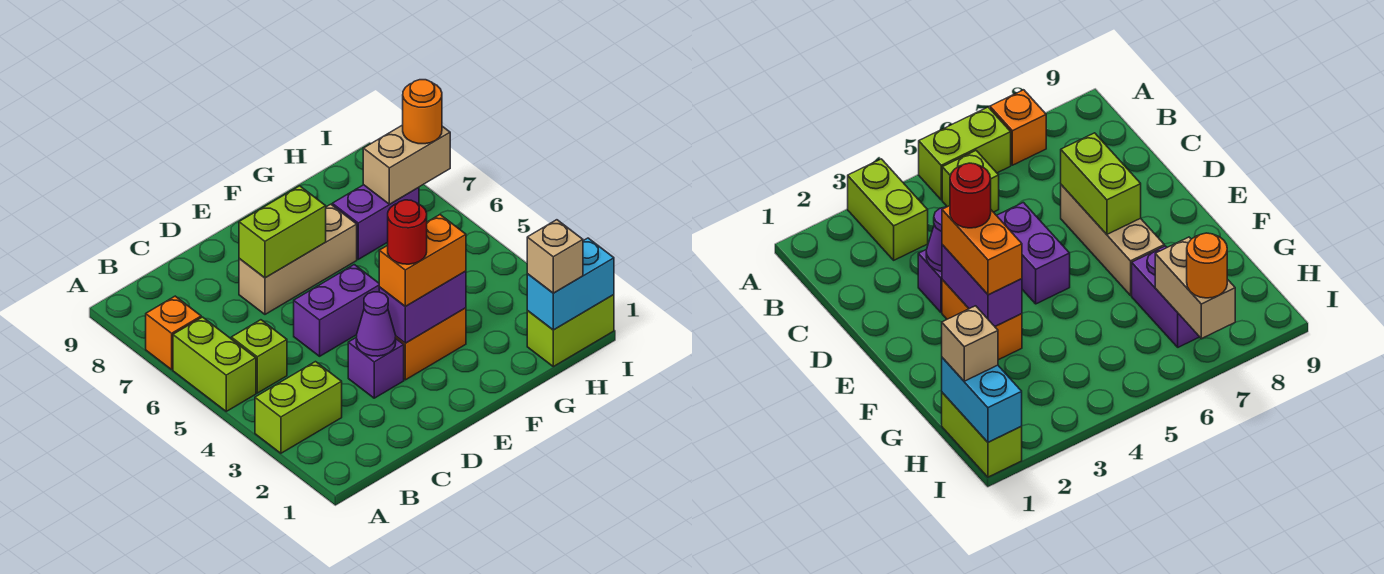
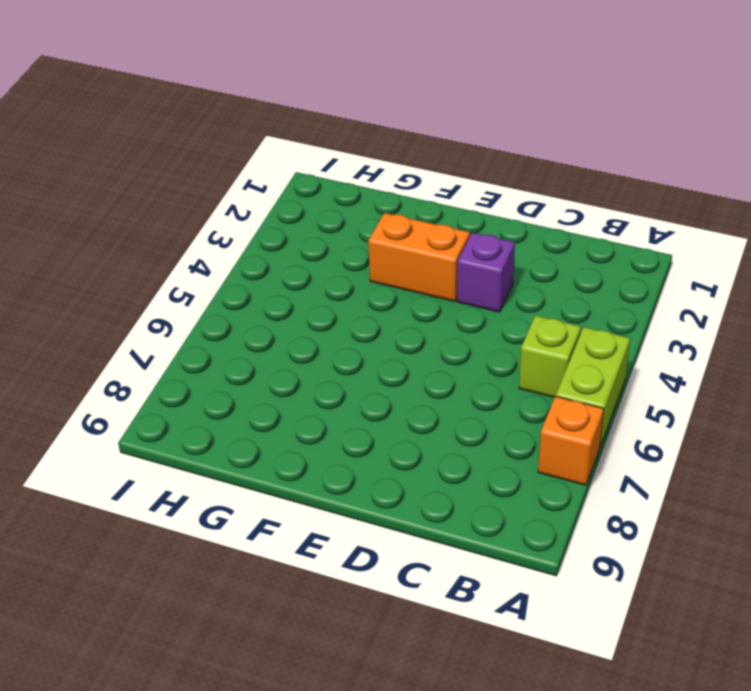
none -> lime 1x2 brick [255,362,342,453]
none -> purple 1x2 brick [294,265,379,356]
none -> tan 1x3 brick [239,204,357,314]

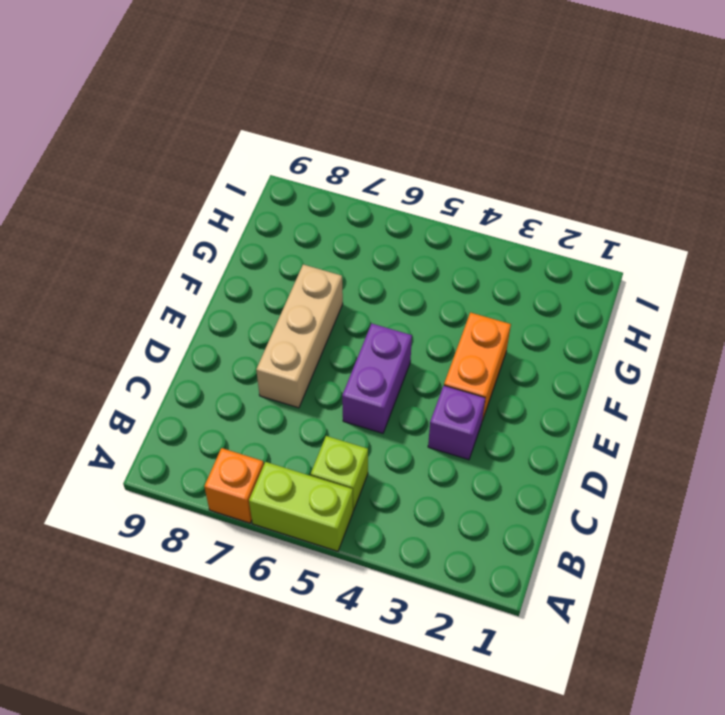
none -> lime 1x2 brick [255,362,342,453]
none -> purple 1x2 brick [332,185,419,259]
none -> lime 1x2 brick [527,295,614,367]

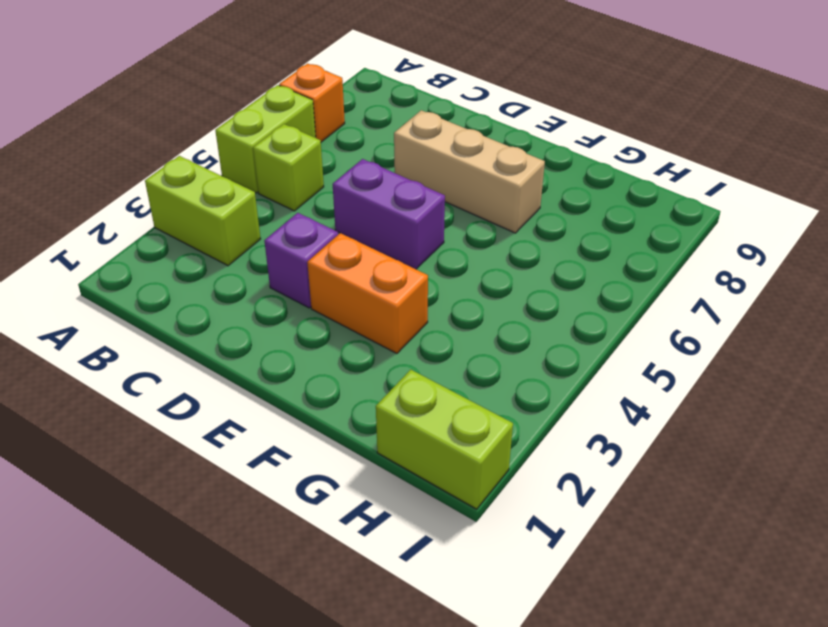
none -> purple 1x2 brick [332,185,419,259]
none -> purple 1x1 cone [356,292,396,356]
none -> lime 1x2 brick [239,186,326,278]

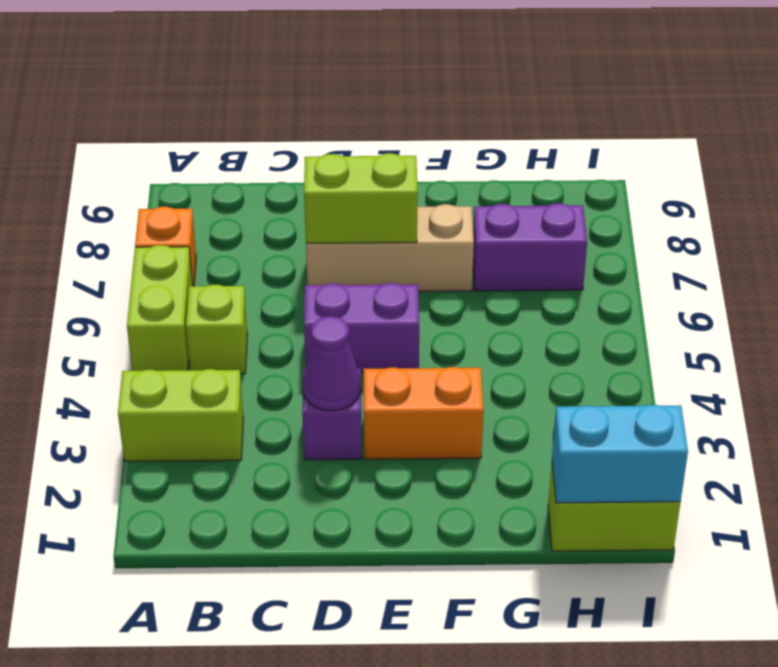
none -> purple 1x2 brick [379,271,466,343]
none -> tan 1x2 brick [363,125,450,204]
none -> orange 1x2 brick [379,215,466,306]

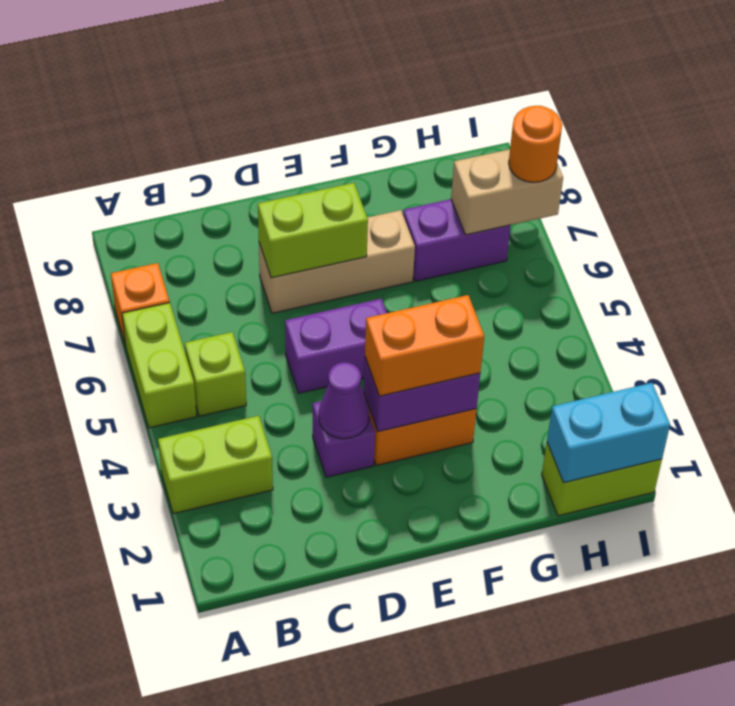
none -> tan 1x1 brick [527,220,583,293]
none -> red 1x1 round brick [388,200,427,264]

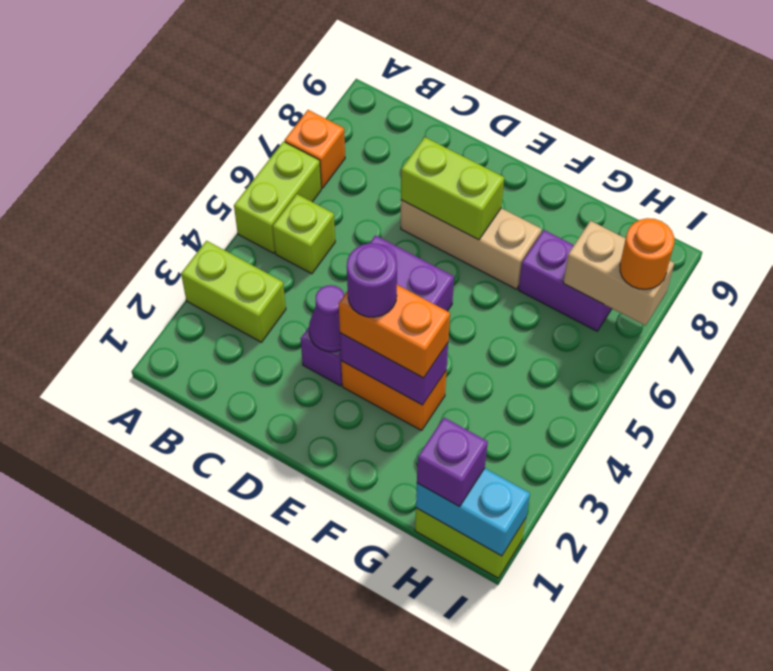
purple 1x1 round brick [347,243,397,317] -> red 1x1 round brick [388,200,427,264]
purple 1x1 brick [417,418,488,507] -> tan 1x1 brick [527,220,583,293]

